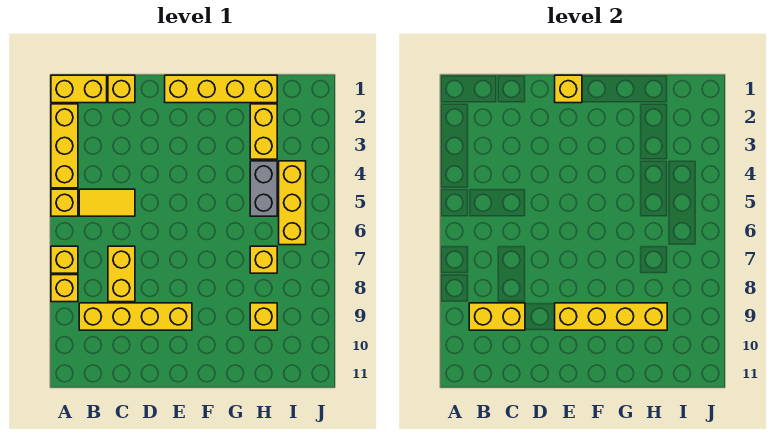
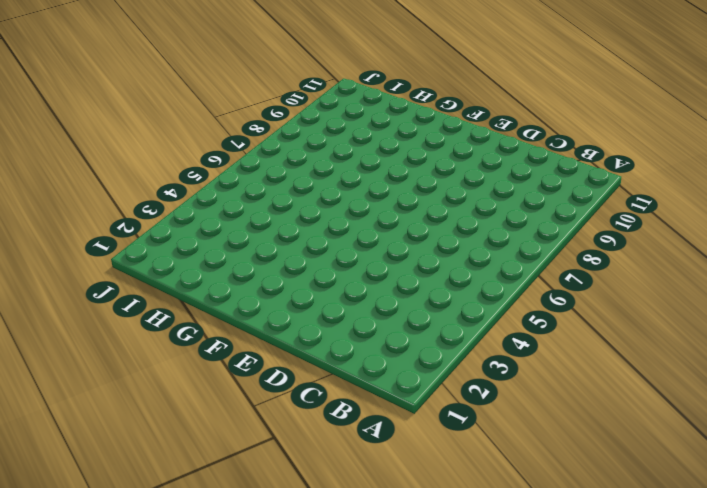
none -> yellow 1x2 brick [51,75,107,103]
none -> yellow 1x3 brick [51,104,78,188]
none -> yellow 1x1 brick [51,189,78,216]

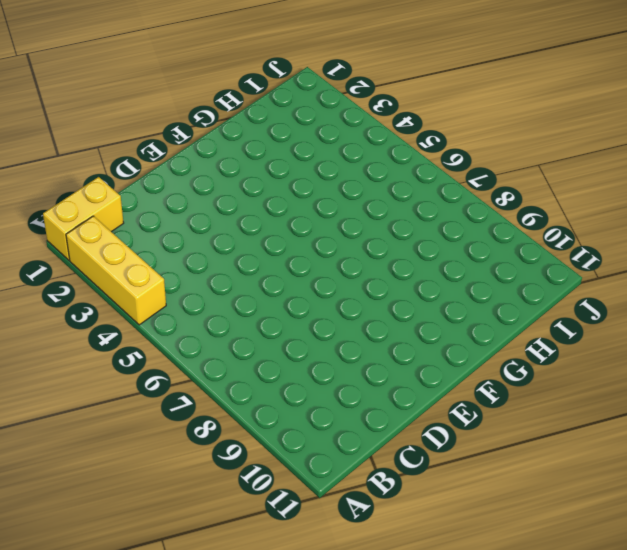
none -> yellow 1x1 brick [51,189,78,216]
none -> yellow 1x1 brick [51,246,78,273]
none -> yellow 1x1 brick [51,275,78,302]

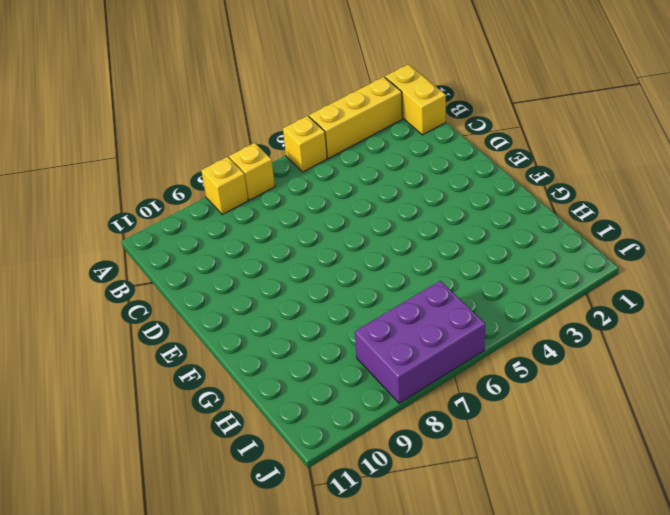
purple 2x3 brick [355,281,485,403] -> yellow 1x3 brick [279,161,306,245]
none -> yellow 1x2 tile [79,189,135,216]
none -> yellow 1x4 brick [79,303,192,330]
none -> yellow 1x1 brick [108,75,135,103]

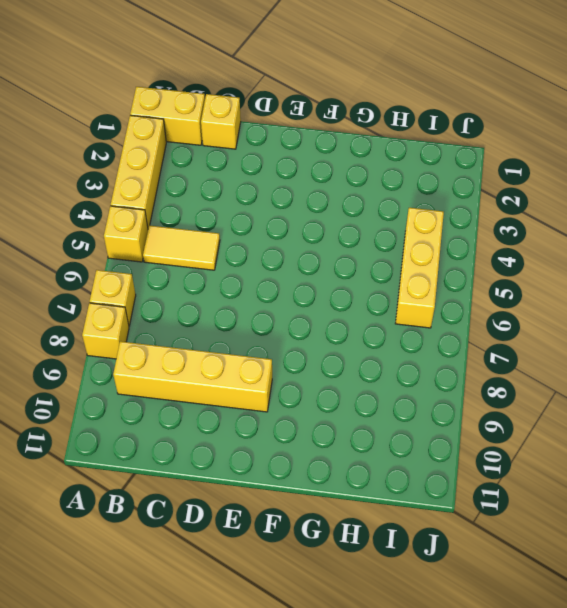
none -> yellow 1x2 brick [108,246,135,302]
none -> yellow 1x4 brick [165,75,277,103]
none -> yellow 1x2 brick [250,104,277,159]

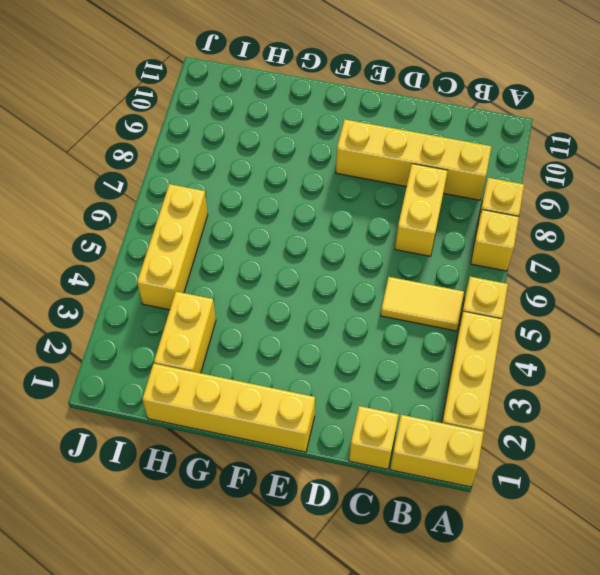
none -> grey 1x2 brick [250,161,277,216]
none -> yellow 1x1 brick [250,246,277,273]
none -> yellow 1x1 brick [250,303,277,330]

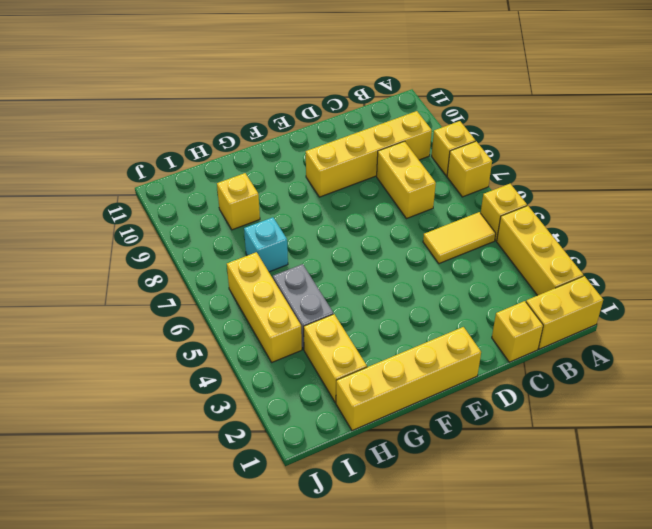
cyan 1x1 brick [244,217,288,272] -> yellow 1x1 brick [250,246,277,273]
none -> yellow 1x2 brick [469,303,525,330]
none -> yellow 1x1 brick [555,75,582,103]
none -> yellow 1x4 brick [555,303,667,330]

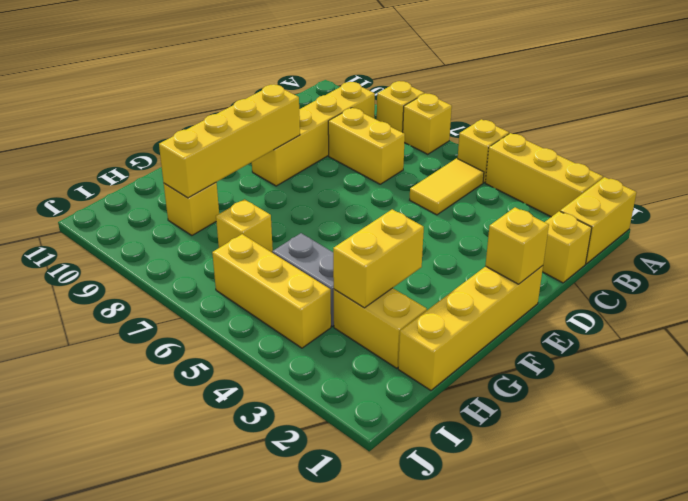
yellow 1x2 brick [333,209,424,308] -> yellow 1x2 brick moved to [469,303,525,330]

